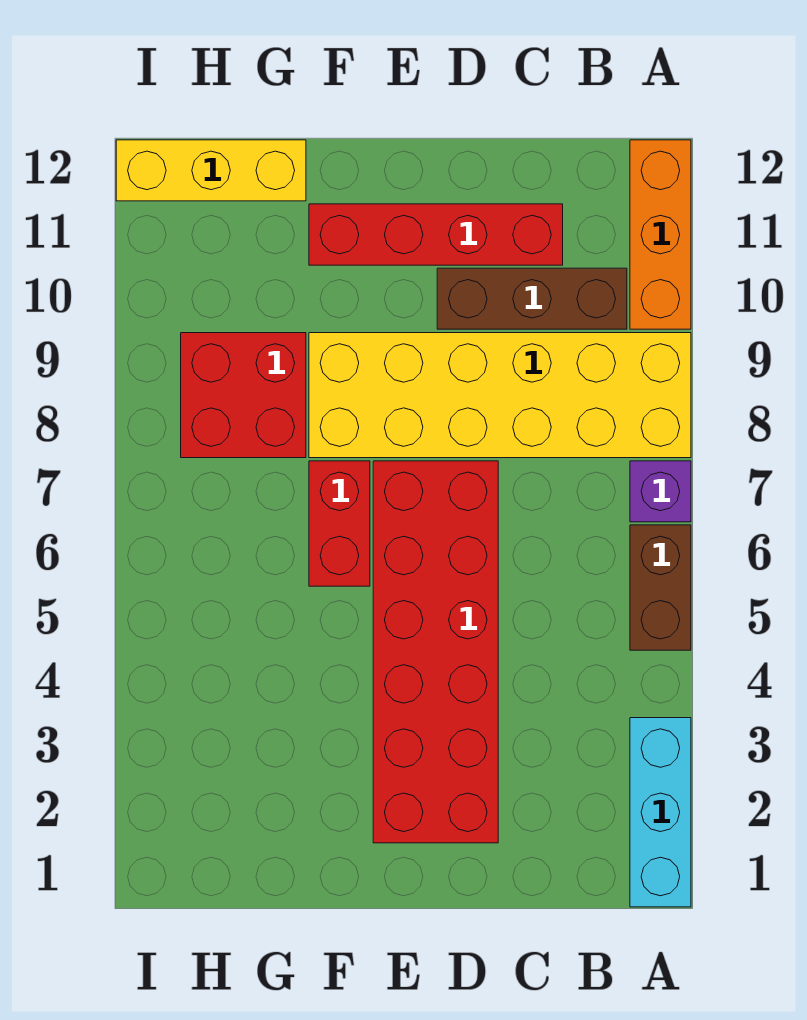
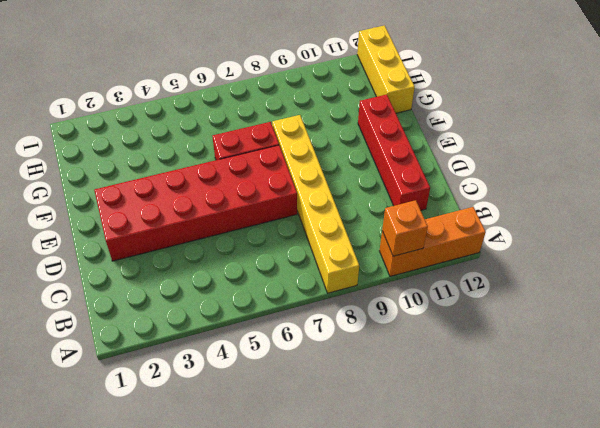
yellow 1x6 brick [272,115,359,293] -> yellow 2x6 brick [309,333,691,458]
orange 1x1 brick [382,200,428,256] -> none
none -> cyan 1x3 brick [630,718,691,907]
none -> brown 1x2 brick [630,525,691,650]

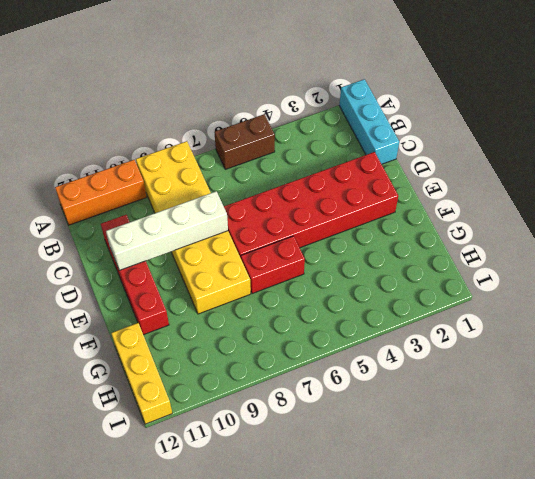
cyan 1x3 brick [339,79,399,164] -> cyan 1x3 brick turned to [630,718,691,907]
white 1x4 brick [106,191,228,270] -> none
none -> purple 1x1 brick [630,461,691,522]
none -> brown 1x3 brick [437,268,627,329]

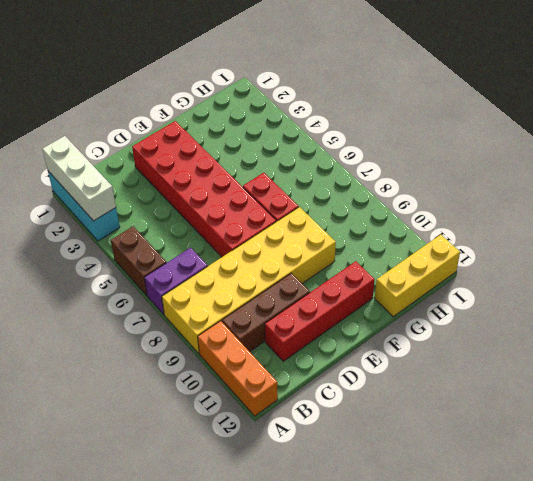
white 1x3 brick [42,136,116,221] -> none
purple 1x2 brick [144,248,208,314] -> purple 1x1 brick [630,461,691,522]
none -> red 2x2 brick [181,333,306,458]

